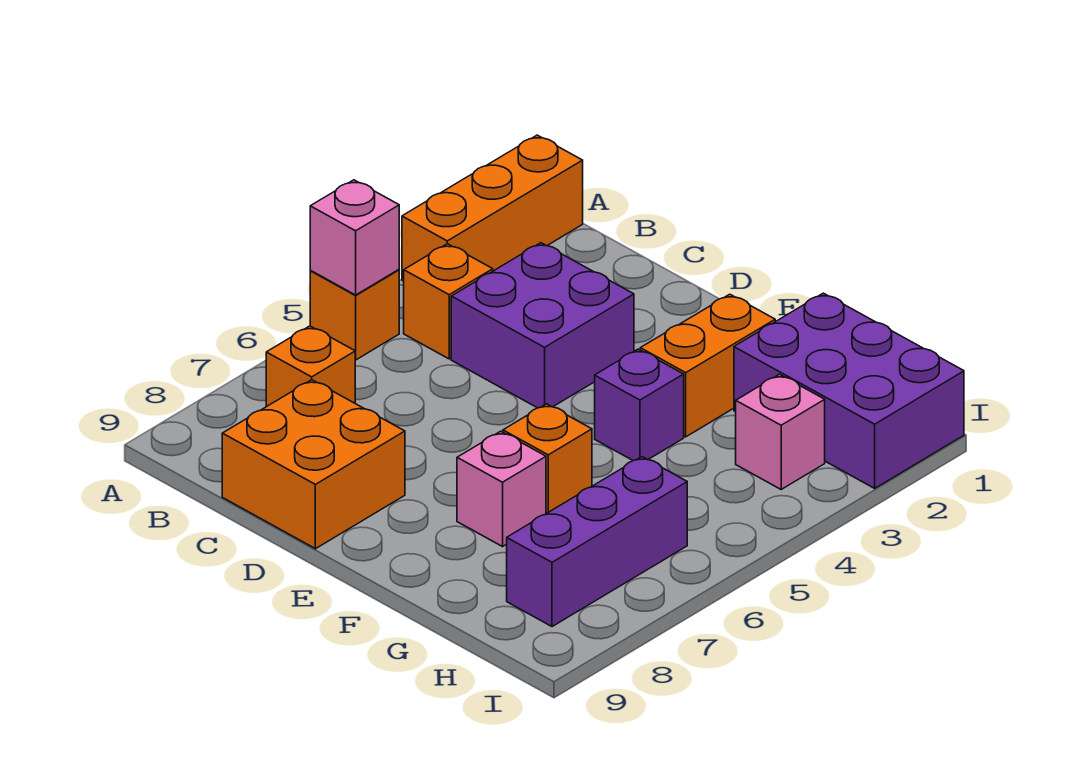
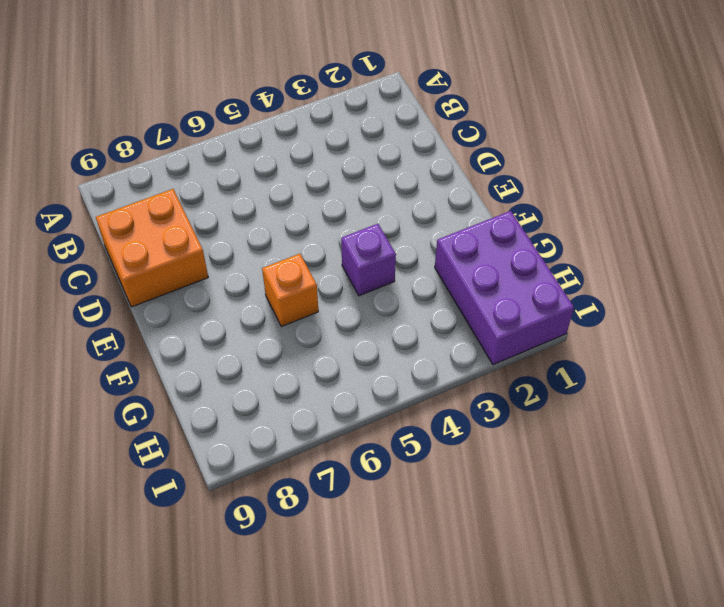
none -> orange 1x3 brick [402,135,583,281]
none -> orange 1x1 brick [310,270,399,360]
none -> orange 1x1 brick [404,244,493,359]

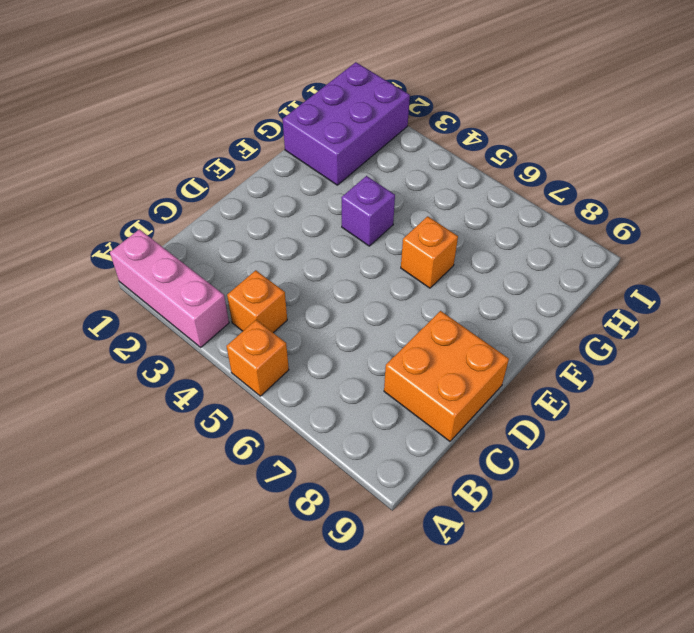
pink 1x3 brick [110,229,229,347] -> orange 1x3 brick [402,135,583,281]
none -> orange 1x1 brick [266,326,355,407]
none -> purple 2x2 brick [451,243,634,408]
none -> orange 1x2 brick [640,294,775,437]

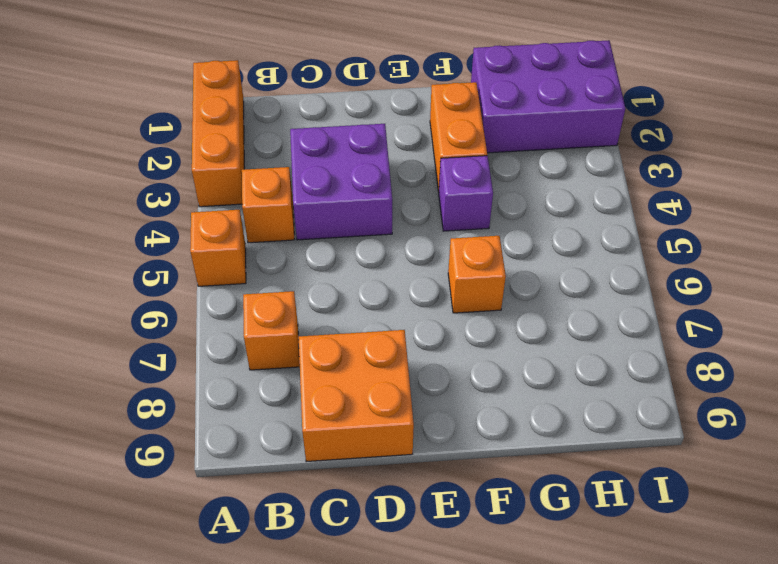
none -> pink 1x1 brick [457,431,546,547]
none -> pink 1x1 brick [736,374,825,489]
none -> purple 1x3 brick [507,457,687,627]

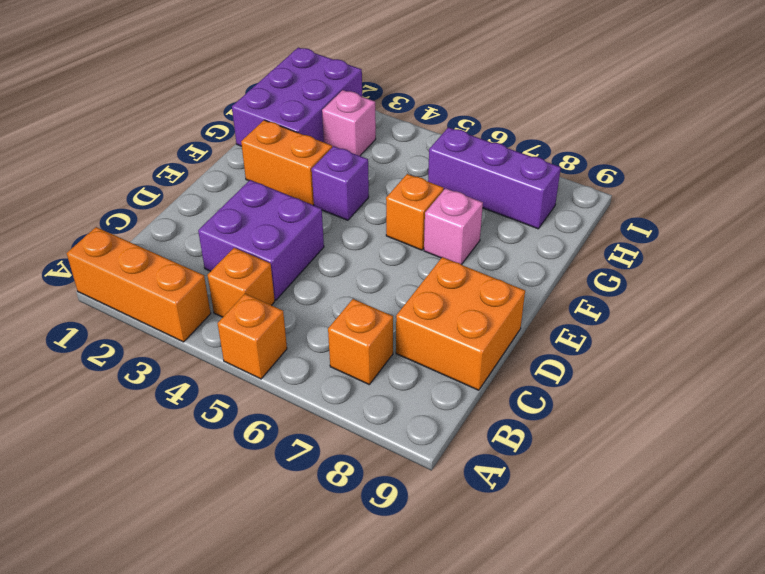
none -> pink 1x1 brick [310,180,399,295]

